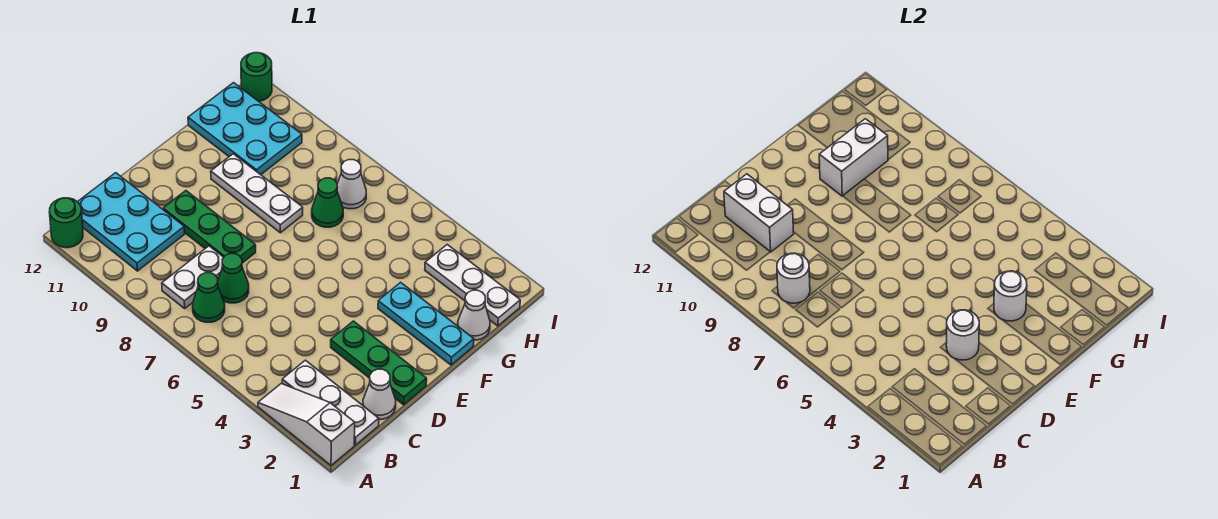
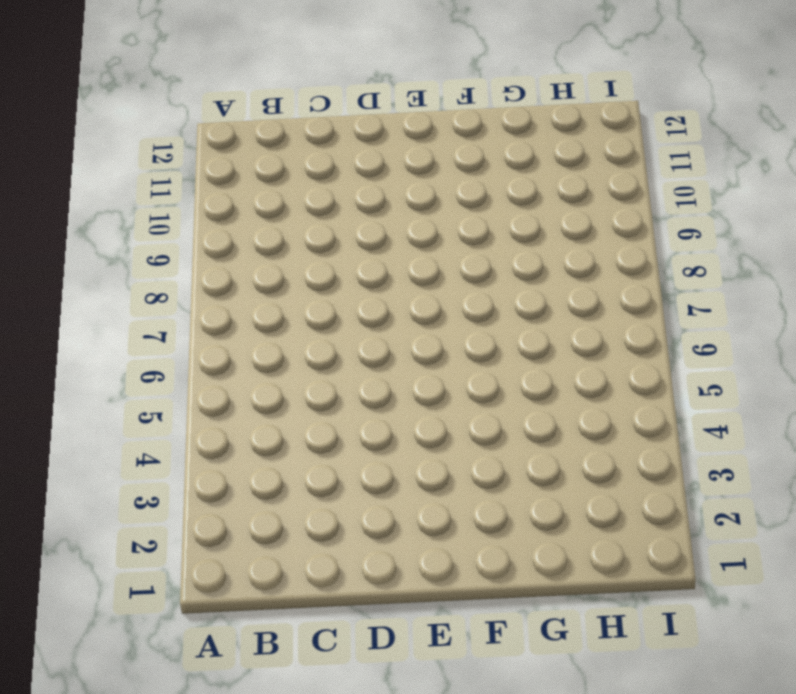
none -> white 1x3 slope [258,384,355,465]
none -> green 1x1 round brick [49,198,83,248]
none -> white 1x3 plate [282,360,379,445]

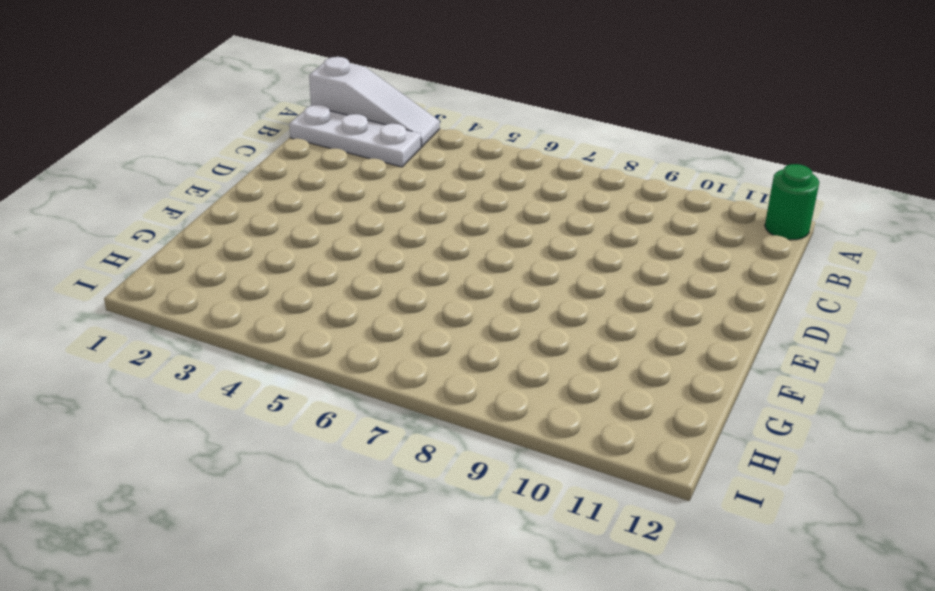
none -> green 1x1 cone [193,273,225,322]
none -> white 1x2 plate [162,246,224,308]
none -> cyan 2x3 plate [78,173,185,271]

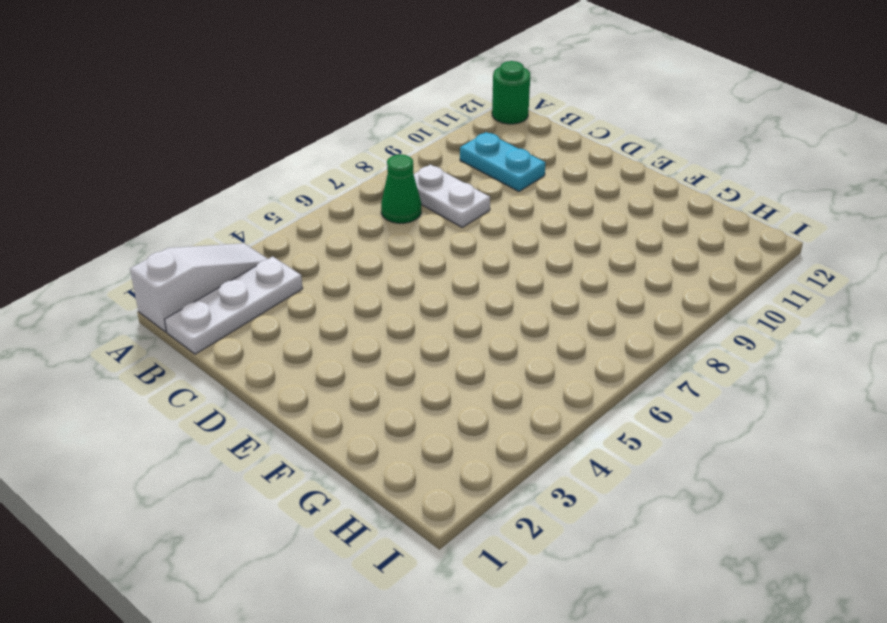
cyan 1x2 plate [460,132,545,191] -> cyan 2x3 plate [78,173,185,271]
none -> white 1x1 cone [363,369,396,419]
none -> green 1x1 cone [218,254,249,303]
none -> green 1x3 plate [331,321,427,405]

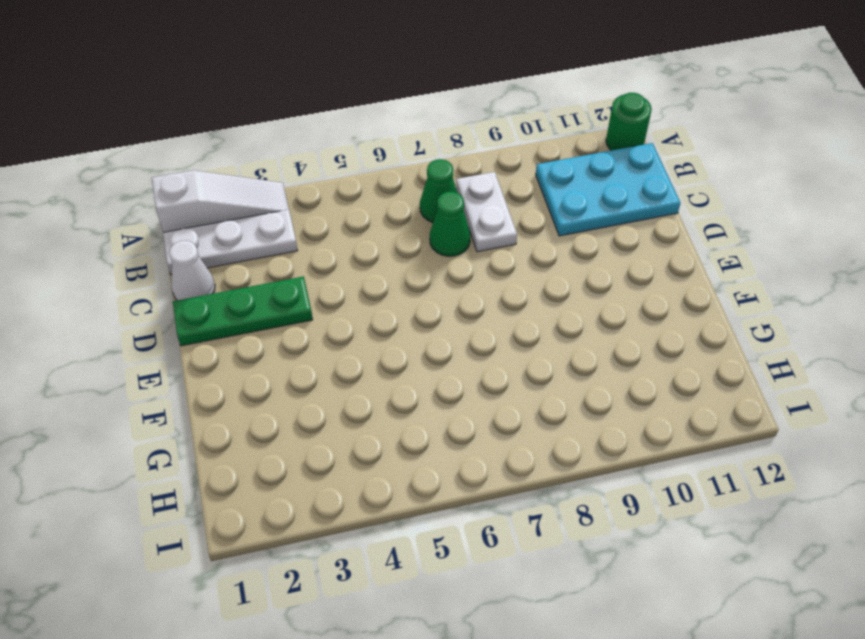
none -> green 1x3 plate [163,191,256,263]
none -> cyan 1x3 plate [378,282,474,365]
none -> white 1x3 plate [211,154,303,233]

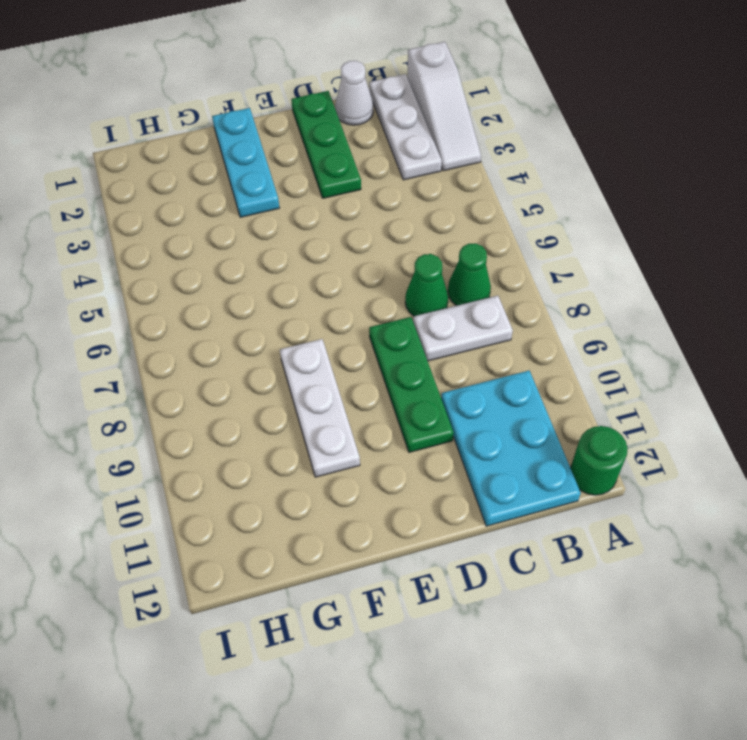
none -> white 1x1 cone [458,290,490,340]
none -> green 1x1 cone [312,178,343,227]
none -> cyan 2x3 plate [188,83,302,175]

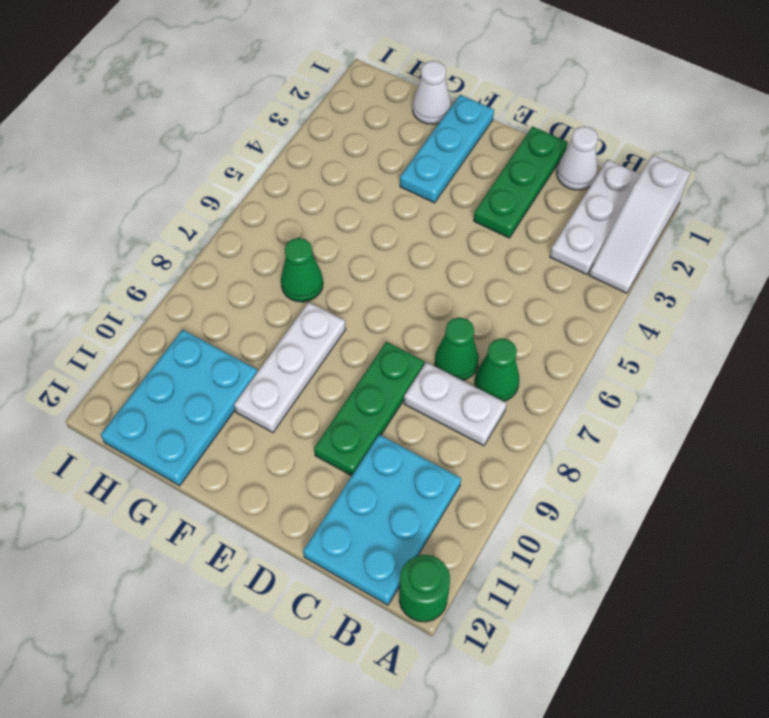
none -> white 1x3 plate [425,245,520,326]
none -> white 1x1 cone [337,160,366,209]
none -> green 1x1 round brick [241,53,272,101]

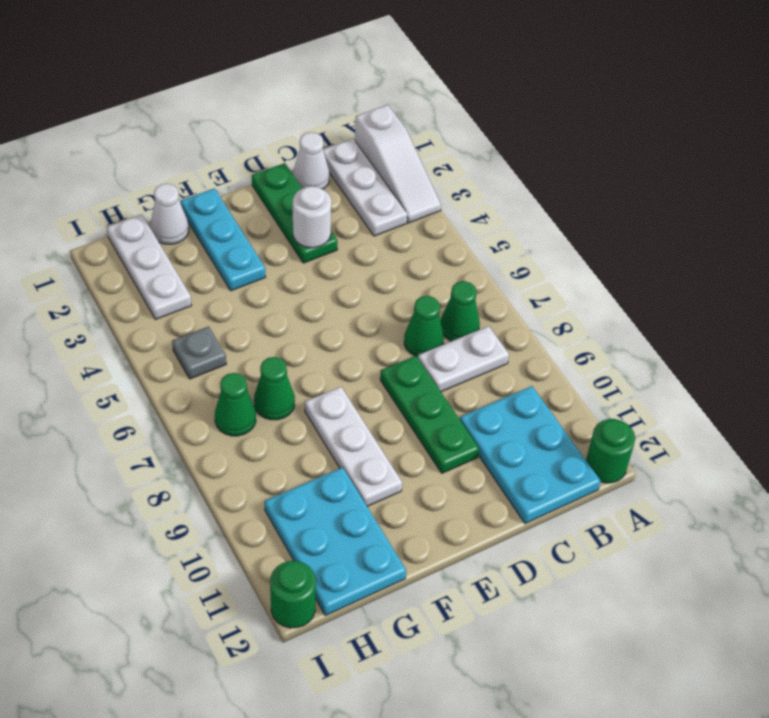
grey 1x1 plate [172,326,226,379] -> none
green 1x1 cone [215,373,256,436] -> white 1x1 cone [337,160,366,209]
none -> white 1x1 round brick [777,253,810,303]
none -> white 1x2 brick [724,174,794,252]
none -> white 1x1 round brick [994,271,1027,321]

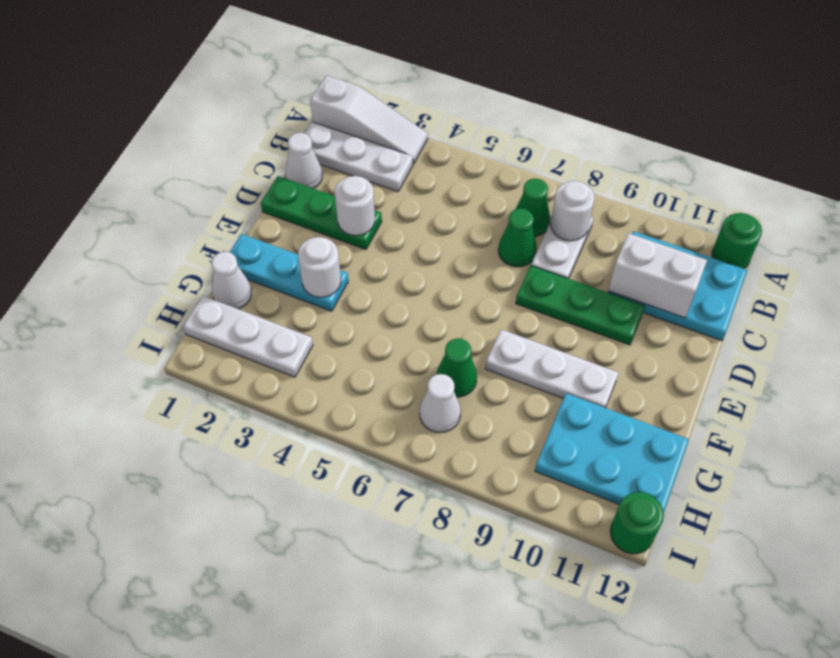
none -> white 1x2 brick [819,119,888,196]

